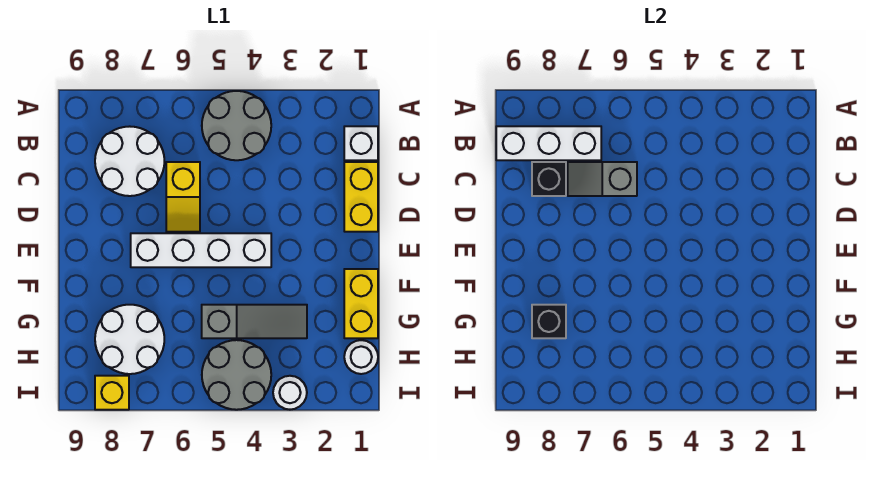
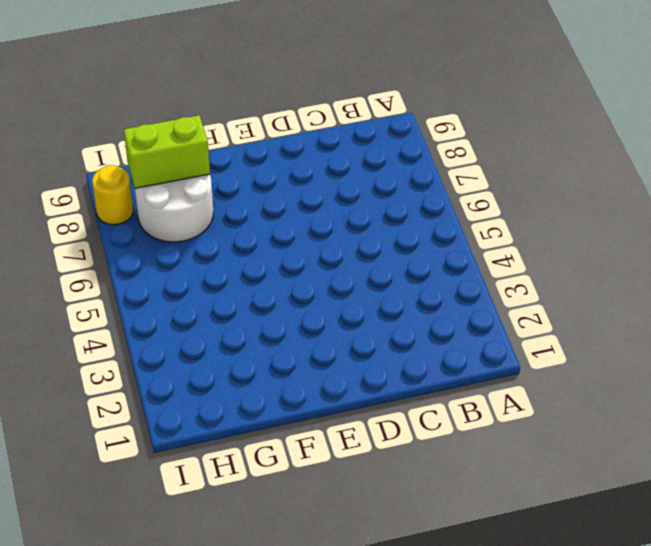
lime 1x2 brick [124,115,210,188] -> black 1x1 brick [532,305,566,338]
yellow 1x1 round brick [92,165,133,225] -> yellow 1x1 brick [95,376,129,410]
none -> grey 2x2 round brick [202,91,271,160]
none -> white 1x1 brick [344,126,378,160]
none -> white 2x2 round brick [95,126,164,196]

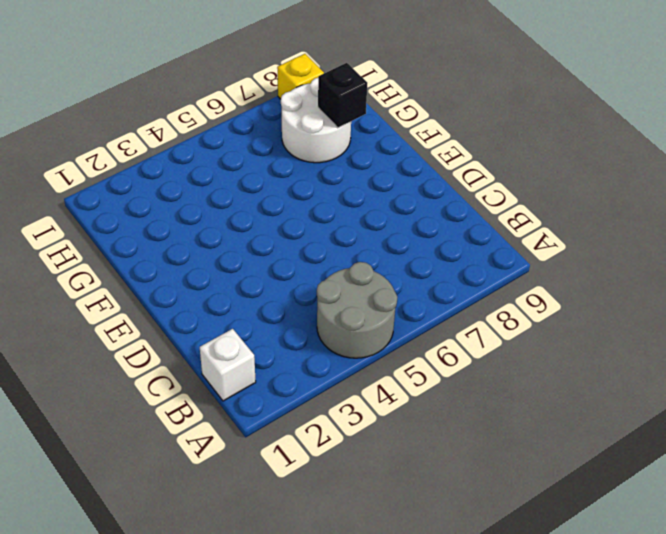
none -> white 2x2 round brick [95,126,164,196]
none -> yellow 1x2 brick [344,162,378,232]
none -> yellow 1x2 slope [166,162,200,232]

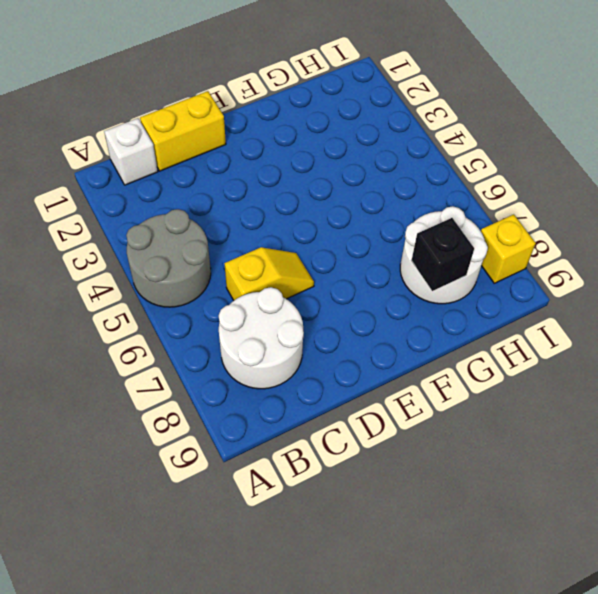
none -> white 1x4 brick [131,233,271,267]
none -> yellow 1x2 brick [344,269,378,338]
none -> grey 1x3 slope [202,305,307,338]

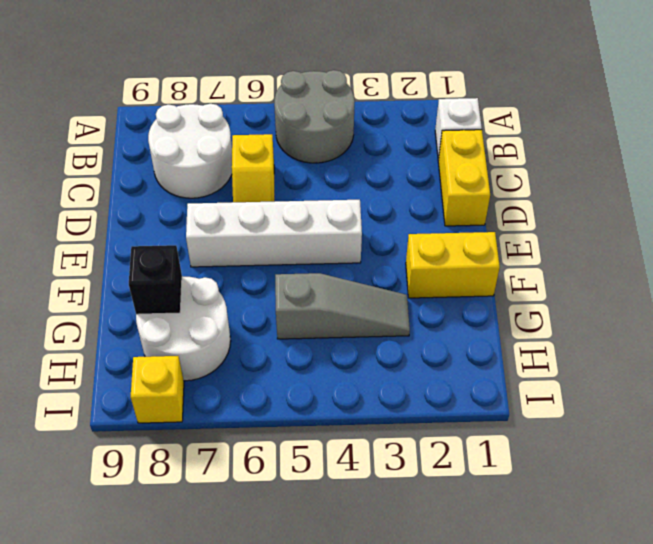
yellow 1x2 brick [406,232,500,298] -> yellow 1x2 brick turned to [344,269,378,338]
none -> white 1x1 round brick [344,340,378,374]
none -> grey 2x2 round brick [202,340,271,410]
none -> white 1x1 round brick [273,376,307,410]

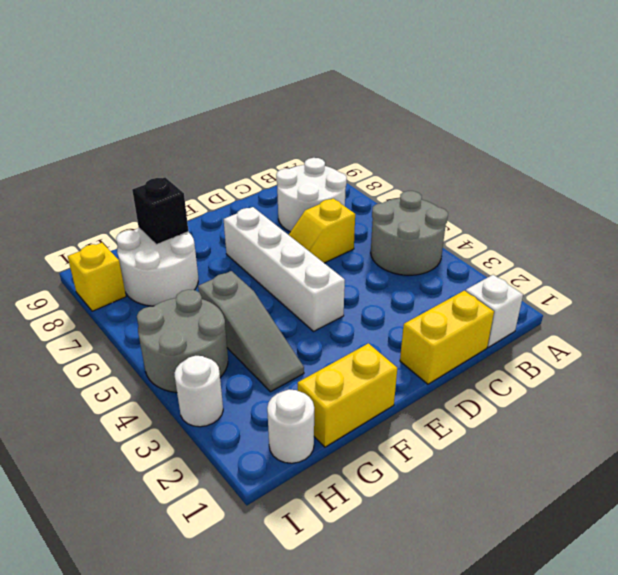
none -> white 1x3 brick [496,126,601,160]
none -> grey 1x2 slope [568,162,637,196]
none -> black 1x1 brick [532,162,566,196]

